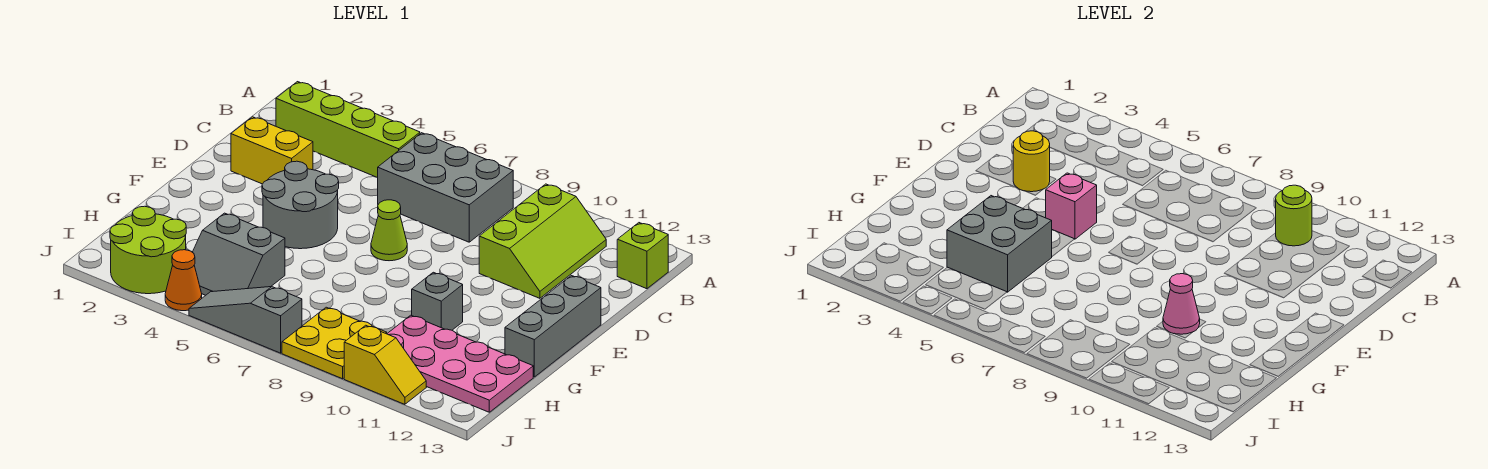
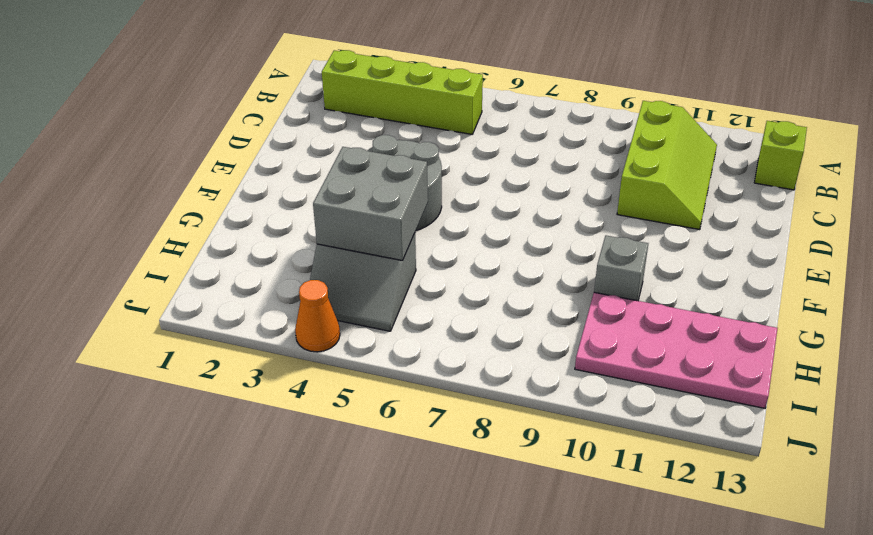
none -> grey 2x3 brick [378,133,513,242]
none -> yellow 1x2 brick [231,117,313,184]
none -> lime 1x1 cone [371,200,407,261]

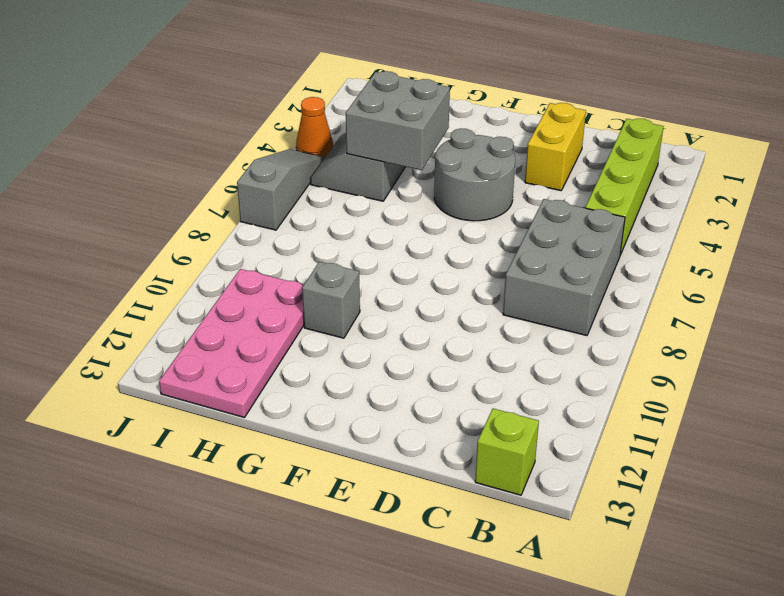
none -> lime 2x3 slope [479,184,606,298]
none -> lime 1x1 cone [371,200,407,261]
none -> grey 1x3 brick [505,276,601,377]

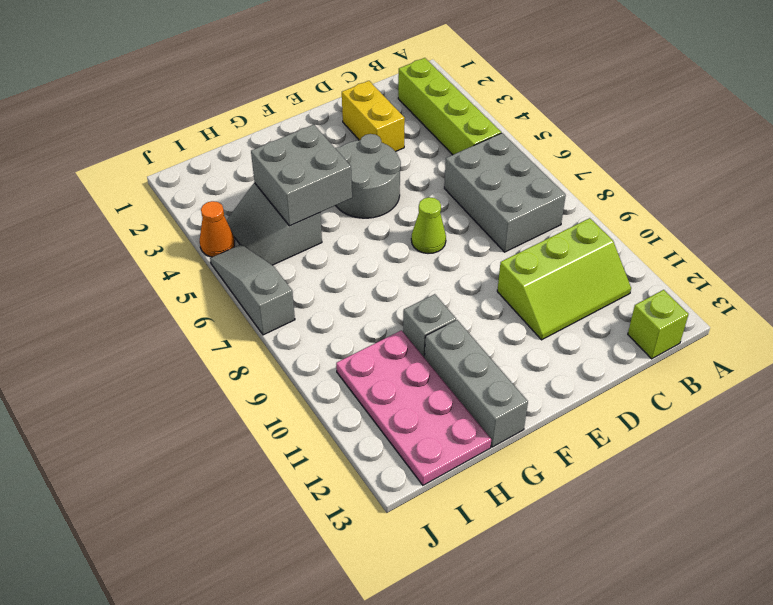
grey 1x3 brick [425,320,528,447] -> grey 1x3 brick turned to [505,276,601,377]
none -> lime 2x2 round brick [110,206,186,294]
none -> yellow 2x2 plate [282,307,387,379]
none -> yellow 1x2 slope [344,325,426,404]

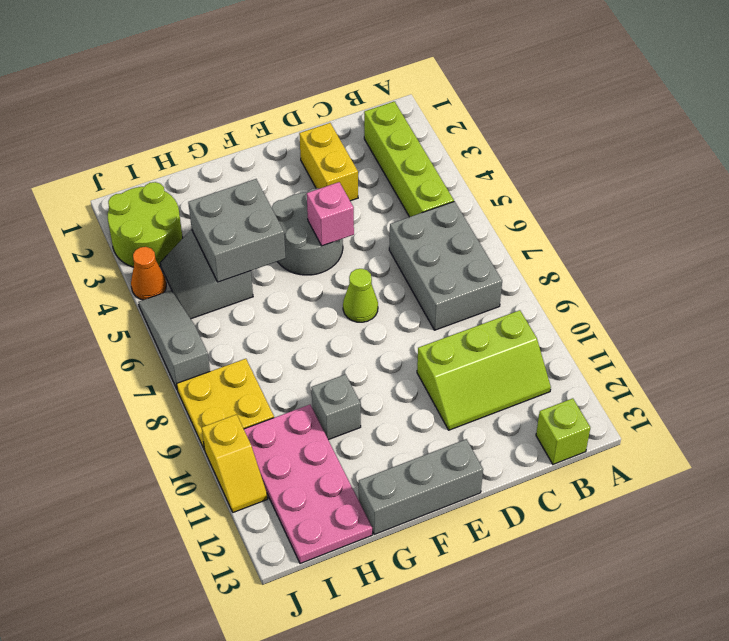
none -> lime 1x1 round brick [1276,185,1312,246]
none -> yellow 1x1 round brick [1013,131,1050,192]
none -> pink 1x1 cone [1163,274,1200,334]

